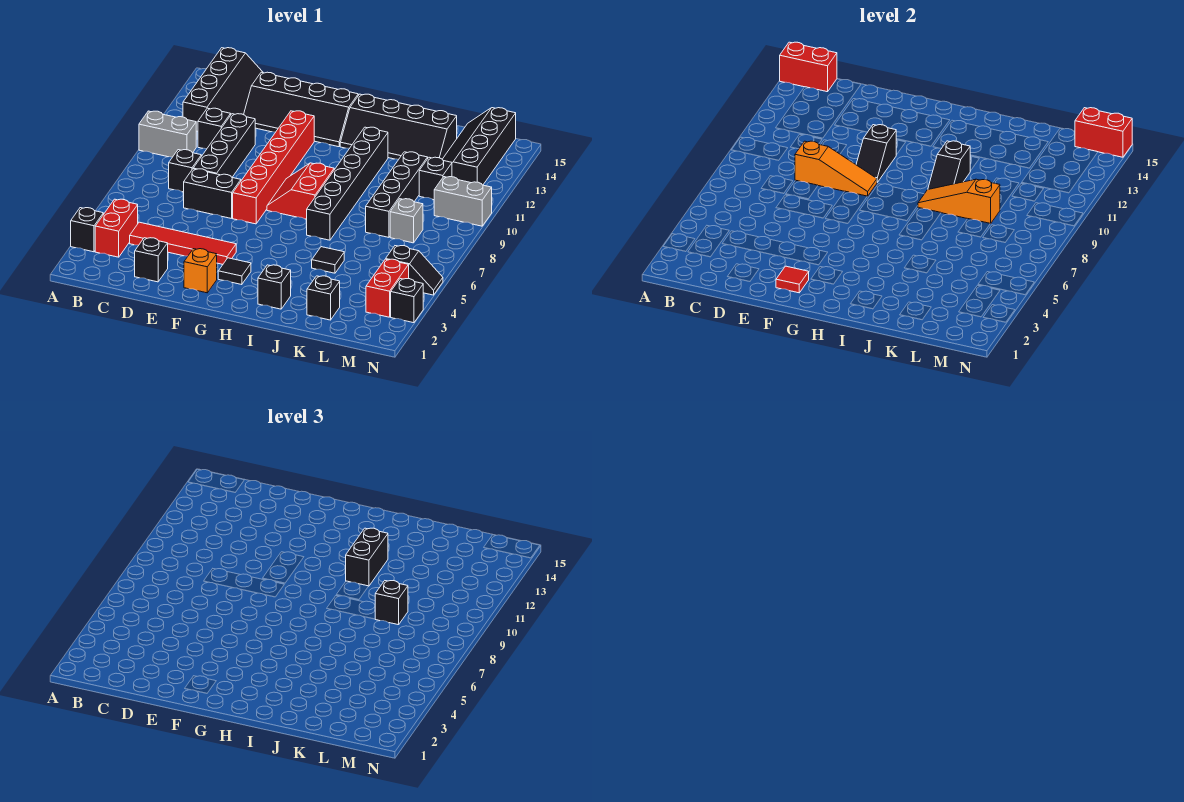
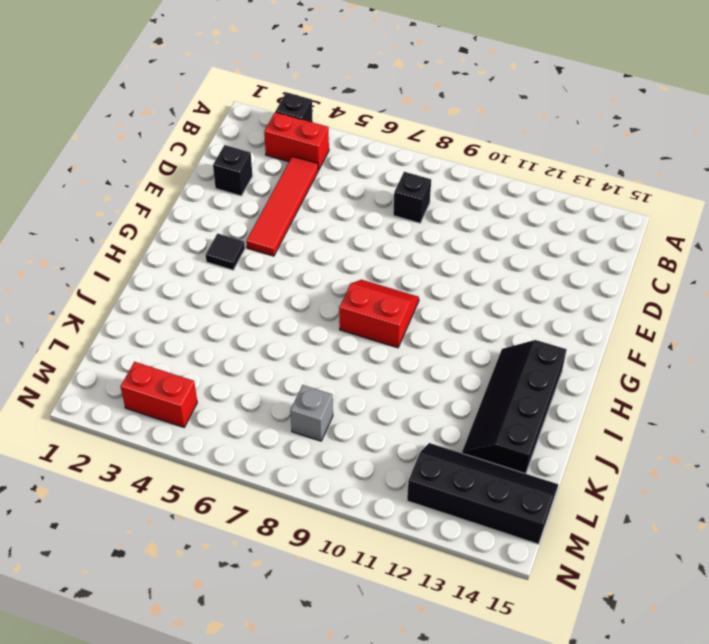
none -> grey 1x2 brick [139,111,196,157]
none -> black 2x4 slope [183,48,263,131]
none -> black 1x1 brick [198,108,231,149]
none -> black 1x2 brick [184,169,241,219]

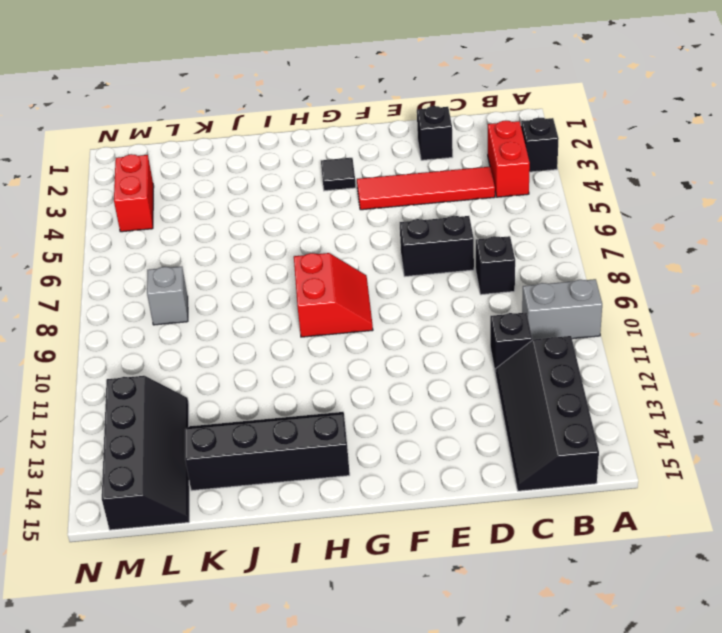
none -> black 1x4 brick [193,114,255,177]
none -> black 2x4 slope [244,72,358,147]
none -> orange 1x1 brick [184,249,217,293]
none -> red 1x6 brick [233,111,314,224]

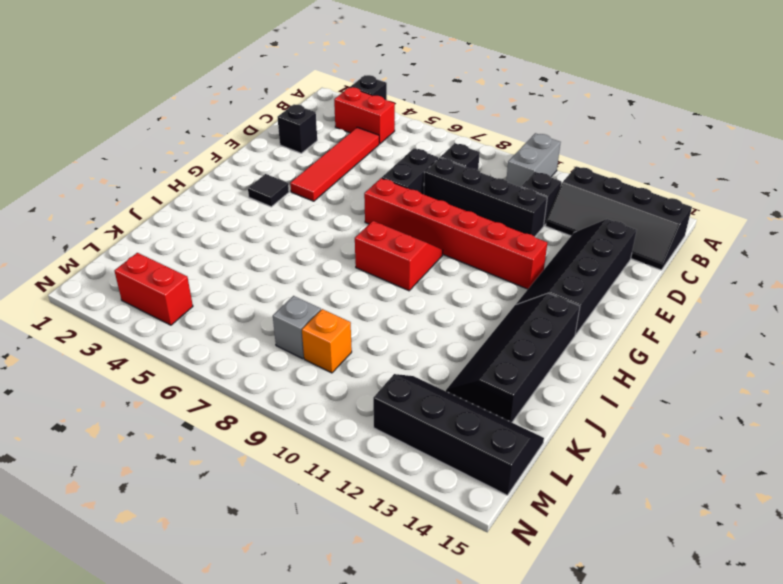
orange 1x1 brick [302,309,352,373] -> orange 1x1 brick moved to [184,249,217,293]
none -> black 1x1 brick [258,265,291,309]
none -> black 1x6 brick [307,127,388,240]
none -> black 1x1 tile [312,247,344,273]
none -> black 1x1 brick [307,276,340,320]

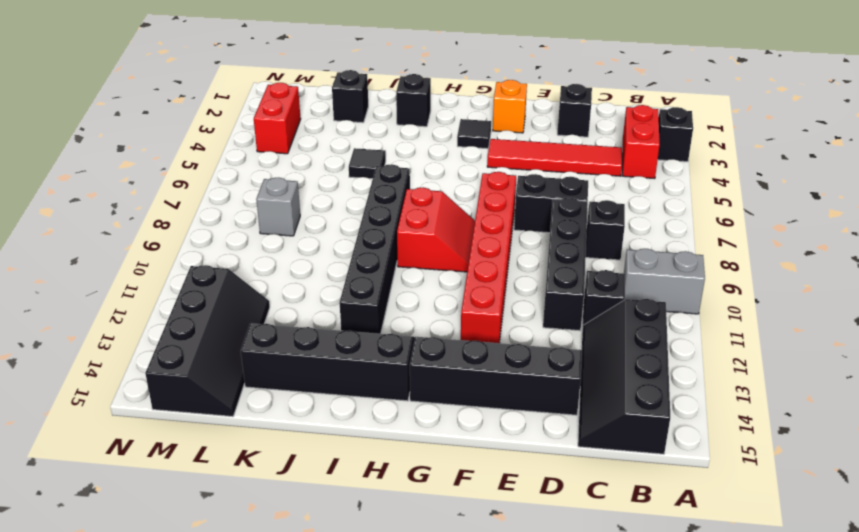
none -> black 1x4 brick [366,152,428,237]
none -> black 1x1 brick [419,157,452,200]
none -> black 1x2 slope [386,246,443,295]
none -> grey 1x2 brick [434,177,492,226]

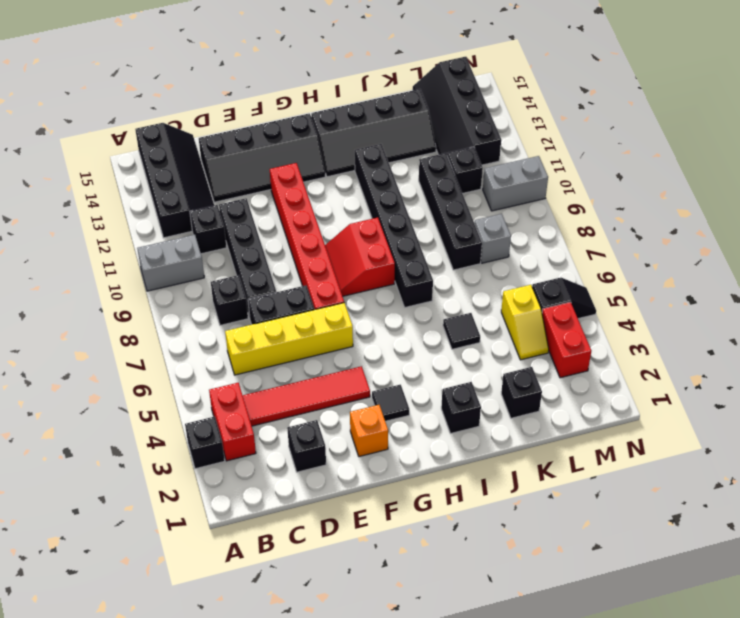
yellow 1x4 brick [225,303,353,375] -> none
yellow 1x2 slope [501,285,549,360] -> none
none -> black 1x1 brick [391,279,423,323]
none -> red 1x2 brick [780,42,837,92]
none -> orange 1x3 slope [795,141,877,196]
none -> red 1x1 tile [776,266,809,293]

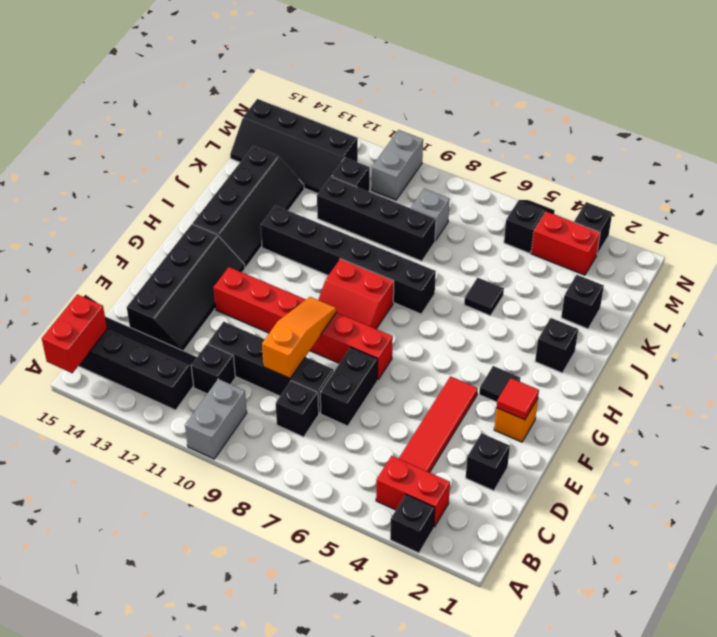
none -> black 1x2 slope [856,125,896,182]
none -> orange 1x3 slope [918,179,1000,224]
none -> black 1x2 slope [928,141,970,189]
none -> red 1x2 brick [1075,108,1132,157]

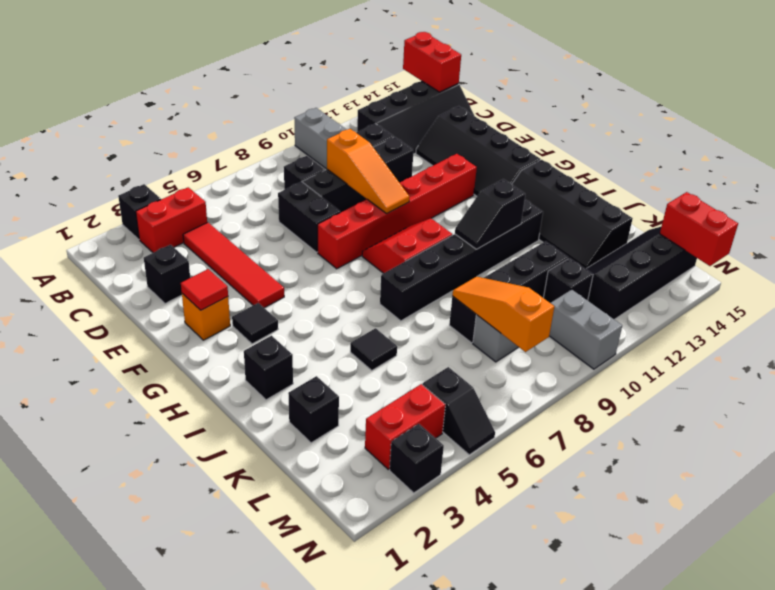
orange 1x3 slope [452,277,554,352] -> orange 1x3 slope moved to [918,179,1000,224]
none -> black 1x2 slope [856,125,896,182]
none -> black 1x2 brick [346,528,388,586]
none -> black 1x1 brick [375,581,408,625]

